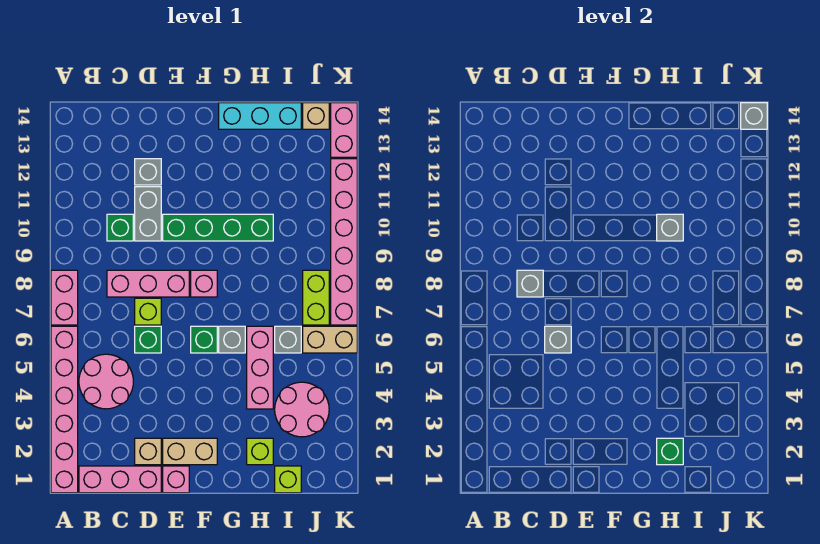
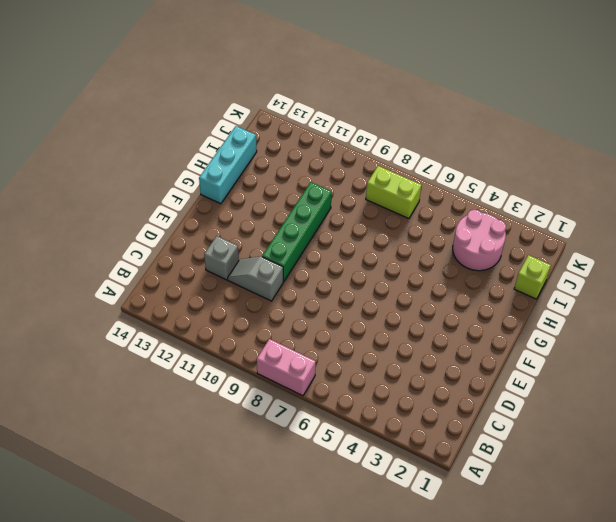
grey 1x2 slope [228,257,283,301] -> grey 1x2 brick [135,187,161,241]
none -> pink 1x6 brick [51,326,78,493]
none -> pink 1x3 brick [79,466,161,493]
none -> pink 2x2 round brick [79,354,133,409]
none -> pink 1x3 brick [107,270,189,297]

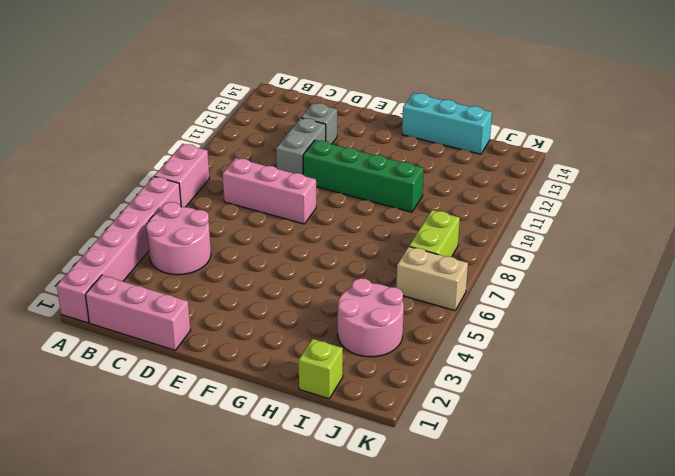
none -> green 1x1 brick [107,214,133,241]
none -> tan 1x1 brick [135,438,161,465]
none -> green 1x1 brick [135,326,161,353]
none -> lime 1x1 brick [135,298,161,325]

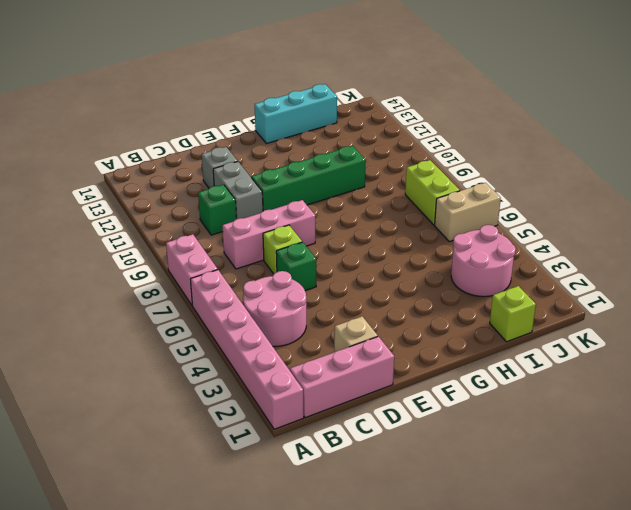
none -> pink 1x1 brick [163,466,189,493]
none -> tan 1x2 brick [163,438,217,465]
none -> green 1x1 brick [191,326,217,353]
none -> pink 1x1 brick [191,270,217,297]

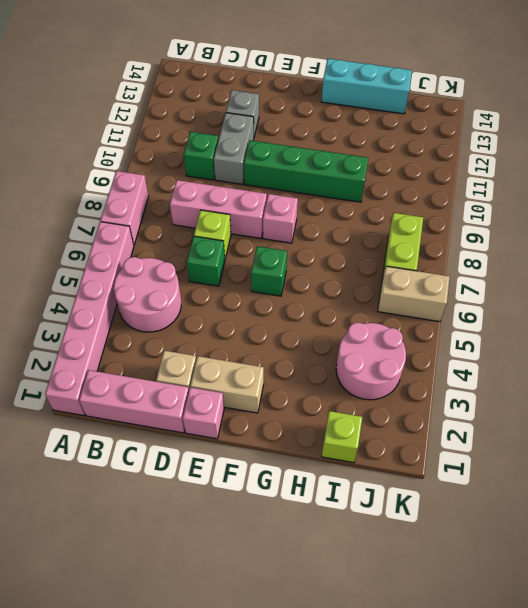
none -> grey 1x1 brick [219,326,245,353]
none -> lime 1x1 brick [247,438,273,465]
none -> pink 1x3 brick [247,326,273,409]
none -> grey 1x1 brick [275,326,301,353]

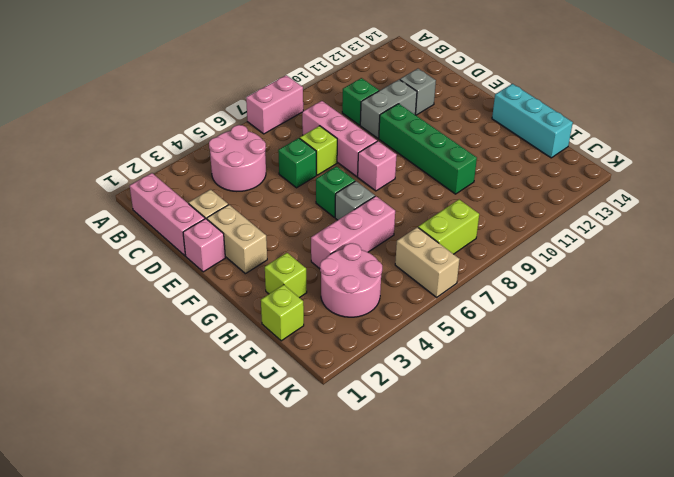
none -> pink 1x6 brick [51,326,78,493]
none -> grey 1x1 brick [275,326,301,353]
none -> tan 1x1 brick [303,103,329,129]
none -> pink 1x6 brick [331,159,357,325]

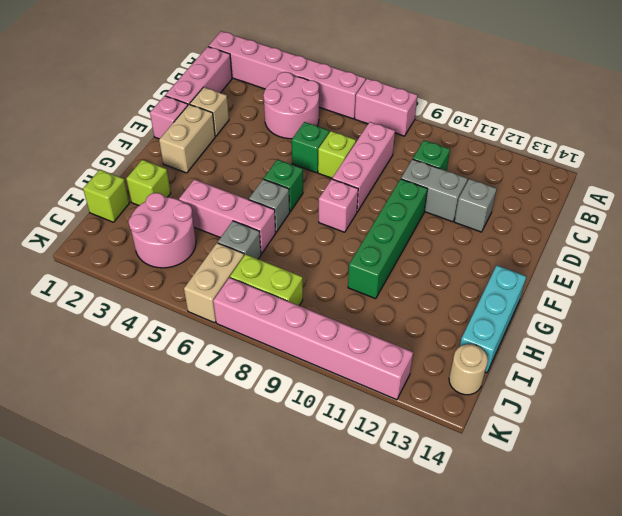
tan 1x1 round brick [449,344,488,395] -> tan 1x1 brick [303,103,329,129]
none -> pink 1x2 brick [331,103,357,157]
none -> grey 1x1 brick [517,270,543,297]
none -> grey 1x1 brick [545,326,571,353]
none -> green 1x1 brick [657,438,683,465]

